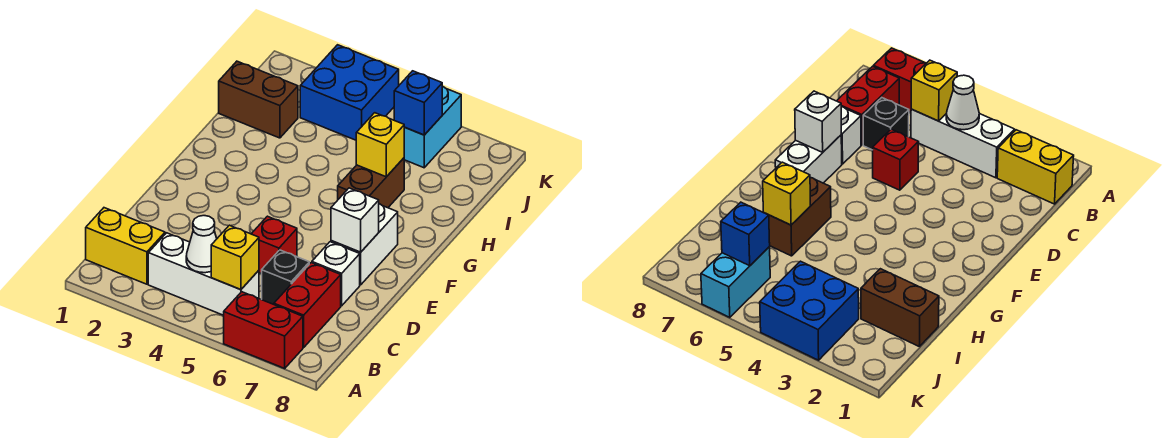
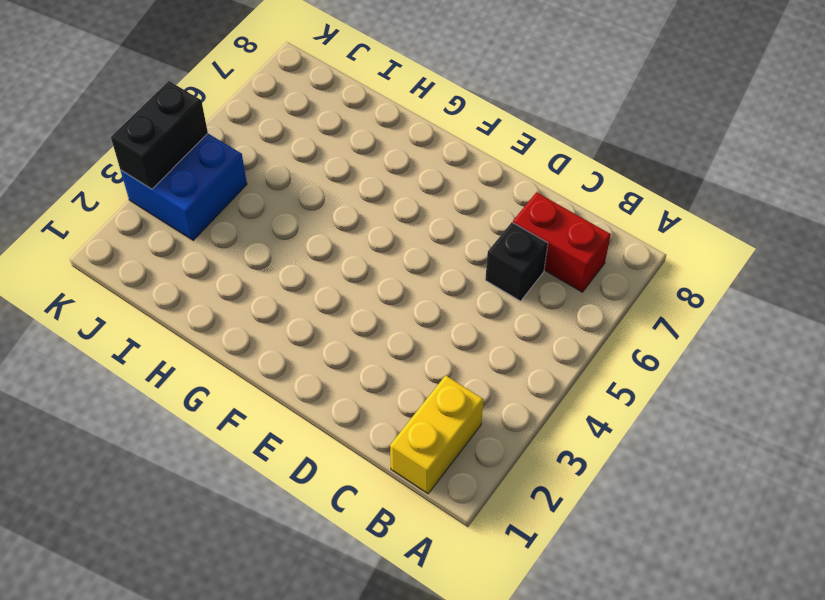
black 1x2 brick [111,81,208,189] -> none
none -> red 1x2 brick [224,292,303,368]
none -> white 1x3 brick [148,233,259,315]
none -> red 1x1 brick [252,216,297,274]

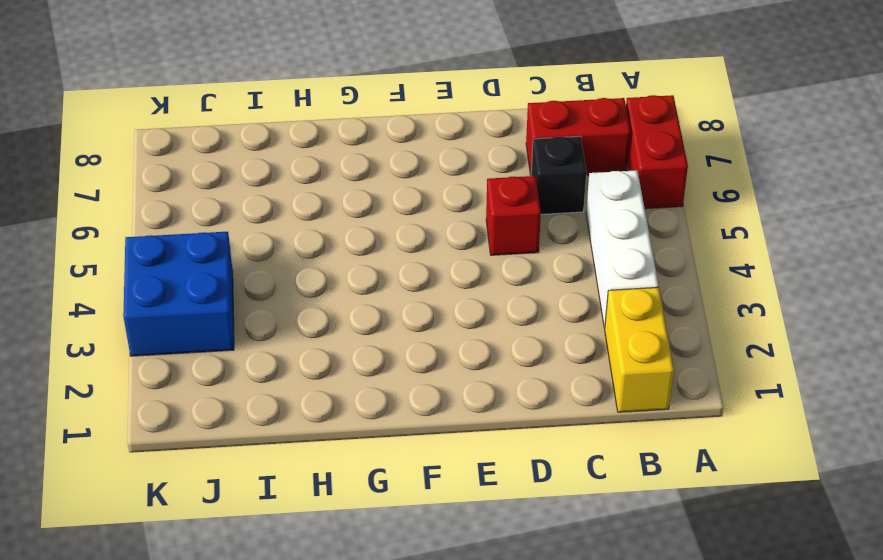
none -> white 1x1 brick [312,242,360,306]
none -> white 1x2 brick [331,204,398,285]
none -> brown 1x2 brick [338,158,404,208]

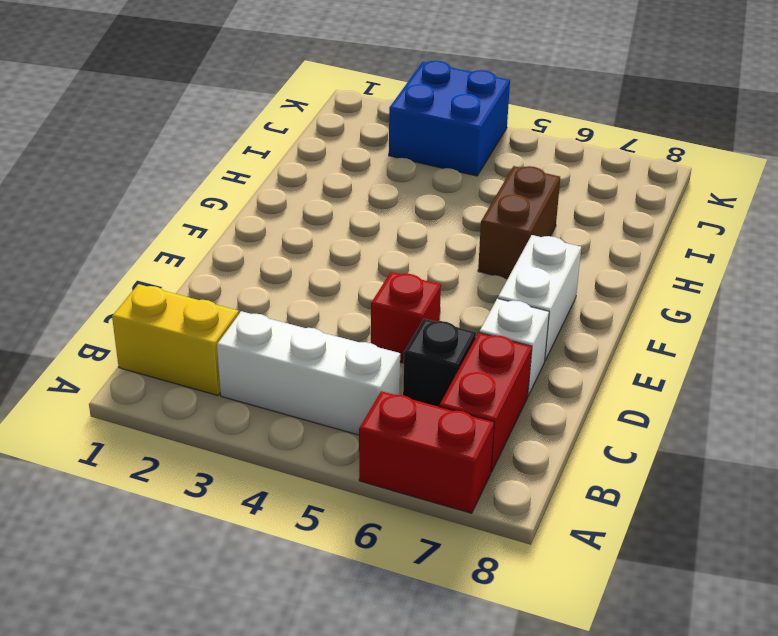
none -> brown 1x2 brick [219,61,298,138]
none -> cyan 1x2 brick [404,86,461,168]
none -> white 1x1 cone [186,216,217,273]

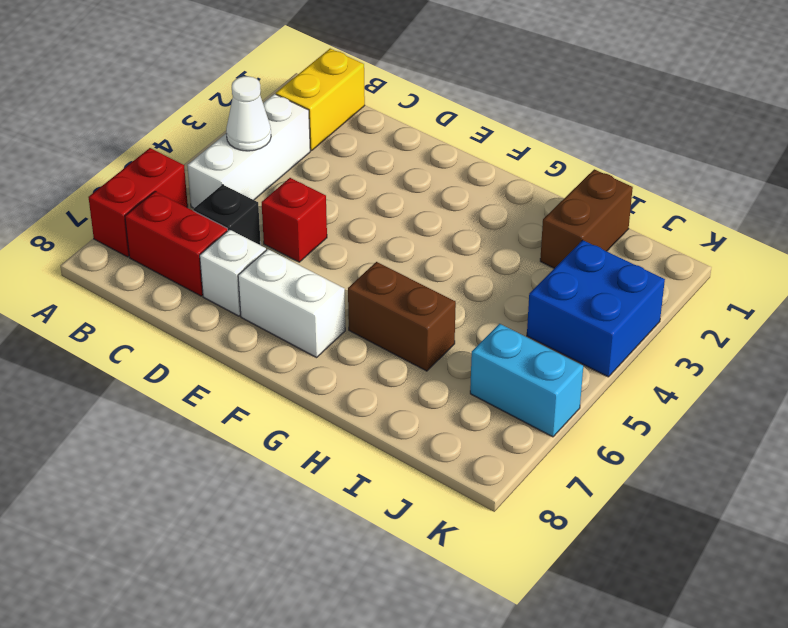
none -> yellow 1x1 brick [211,225,259,290]
none -> white 1x1 brick [331,188,379,252]
none -> yellow 1x1 brick [356,113,404,177]

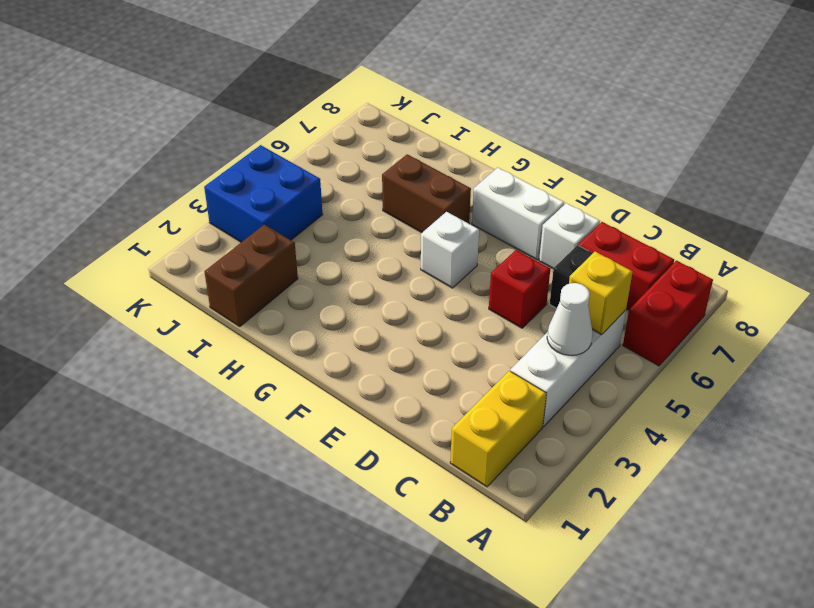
white 1x1 brick [421,212,479,288] -> white 1x1 brick moved to [331,188,379,252]
none -> cyan 1x2 brick [404,86,461,168]
none -> yellow 1x1 brick [356,113,404,177]
none -> blue 1x1 brick [394,71,442,135]

